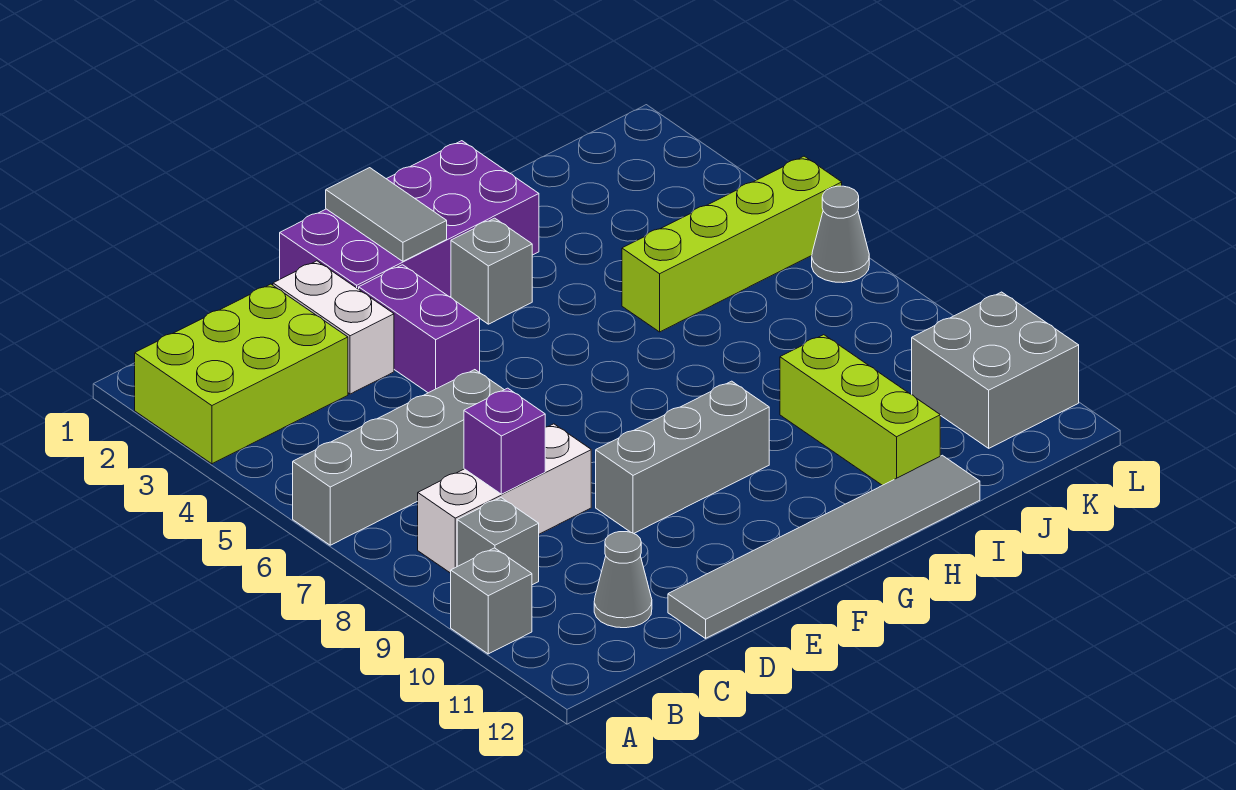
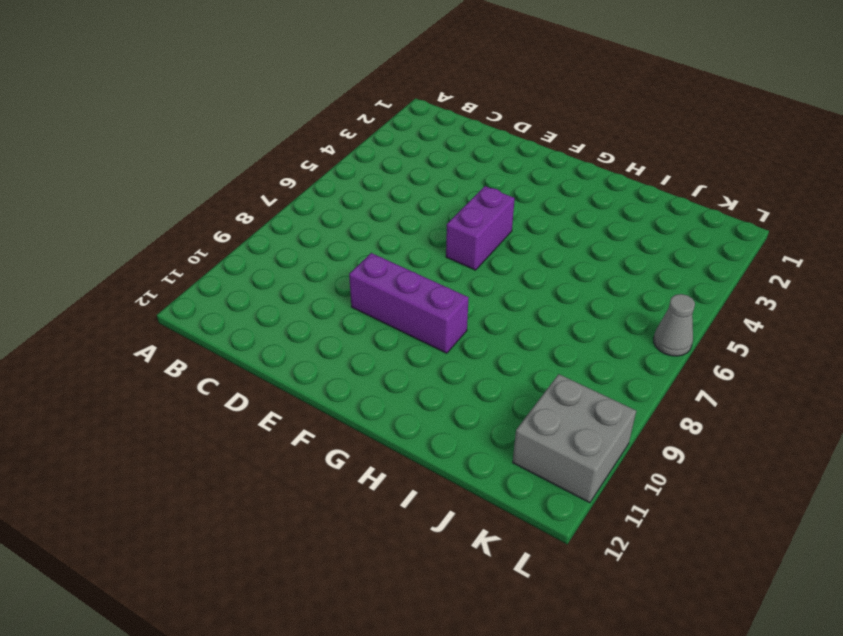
purple 1x3 brick [349,253,469,353] -> grey 1x3 brick [596,381,769,533]
purple 1x2 brick [446,186,515,270] -> purple 1x2 brick moved to [359,265,480,393]
none -> lime 2x3 brick [135,284,348,464]
none -> grey 1x4 brick [293,370,504,545]
none -> grey 1x1 brick [451,548,532,654]

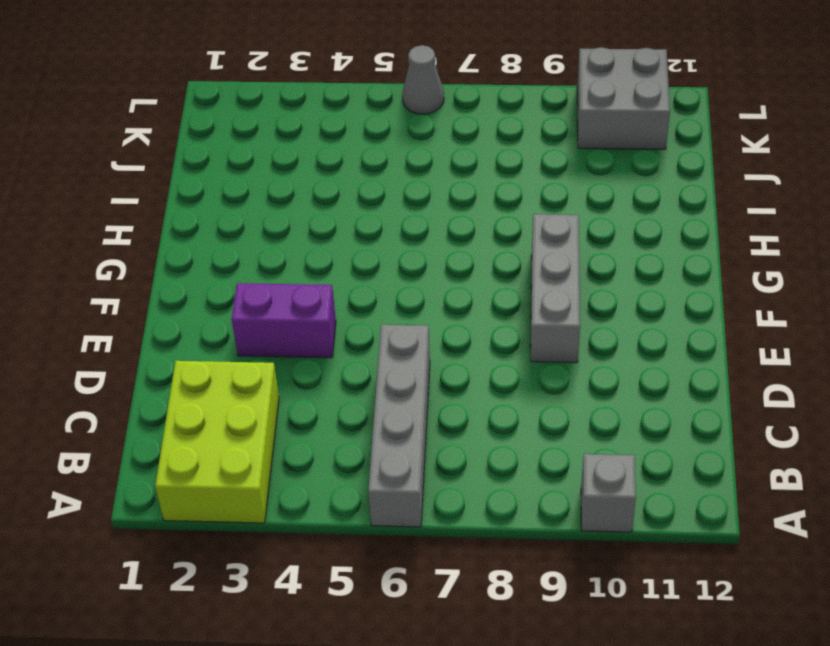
none -> white 1x3 brick [418,424,591,573]
none -> grey 1x1 brick [457,498,539,585]
none -> grey 1x1 cone [594,532,652,628]

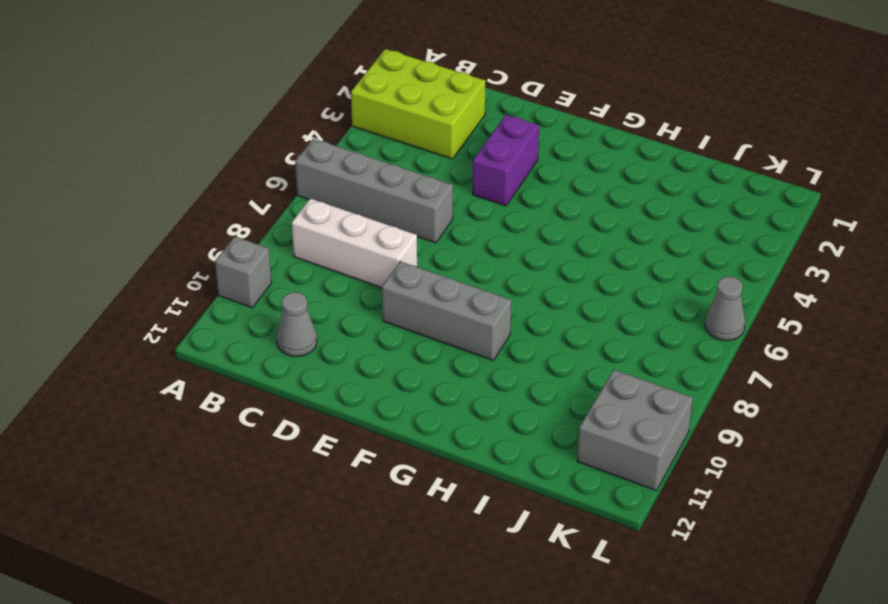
none -> grey 1x1 brick [457,498,539,585]
none -> white 1x2 brick [273,261,394,394]
none -> grey 1x6 tile [668,455,980,638]

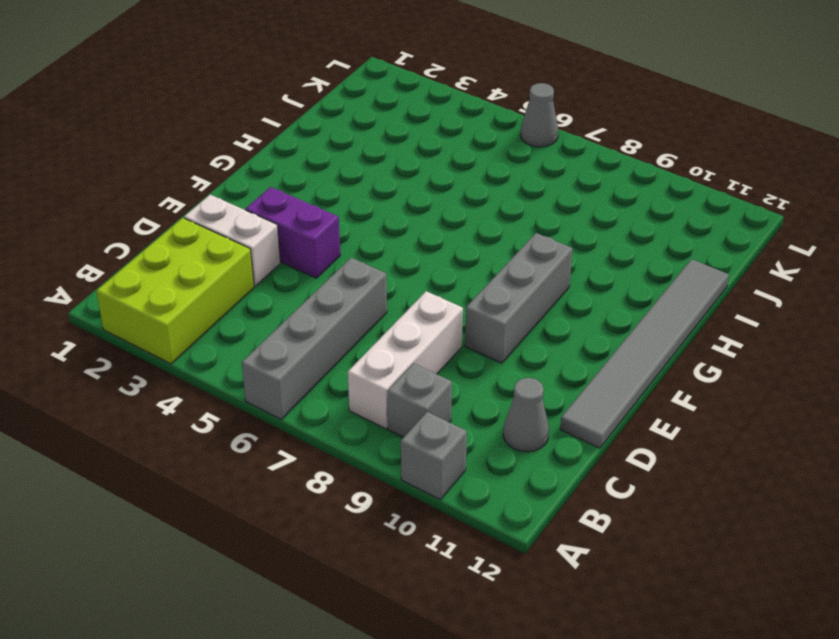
none -> purple 2x4 brick [280,141,539,297]
none -> grey 1x1 brick [451,218,532,324]
none -> lime 1x4 brick [622,156,842,332]

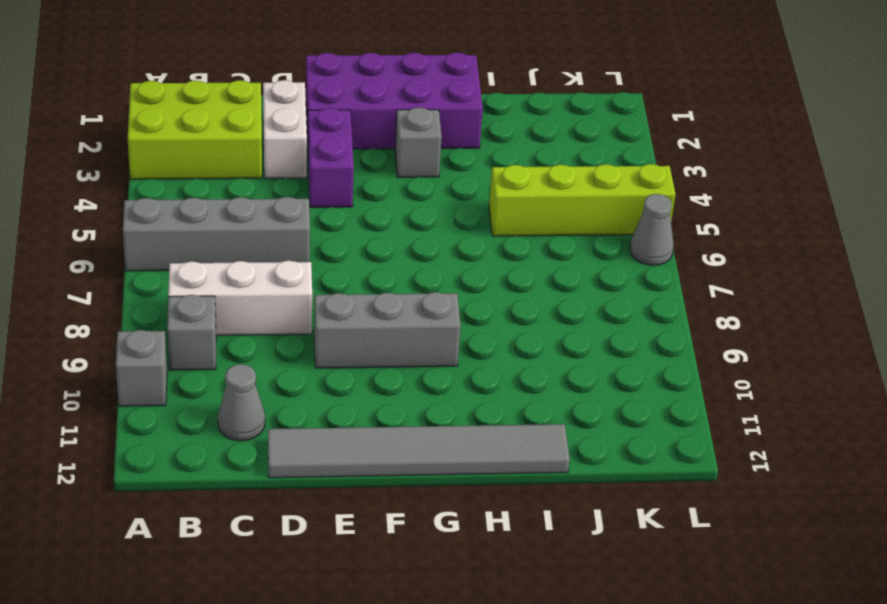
none -> lime 1x3 brick [780,335,940,485]
none -> grey 2x2 brick [912,292,1079,448]
none -> purple 1x1 brick [464,388,545,494]

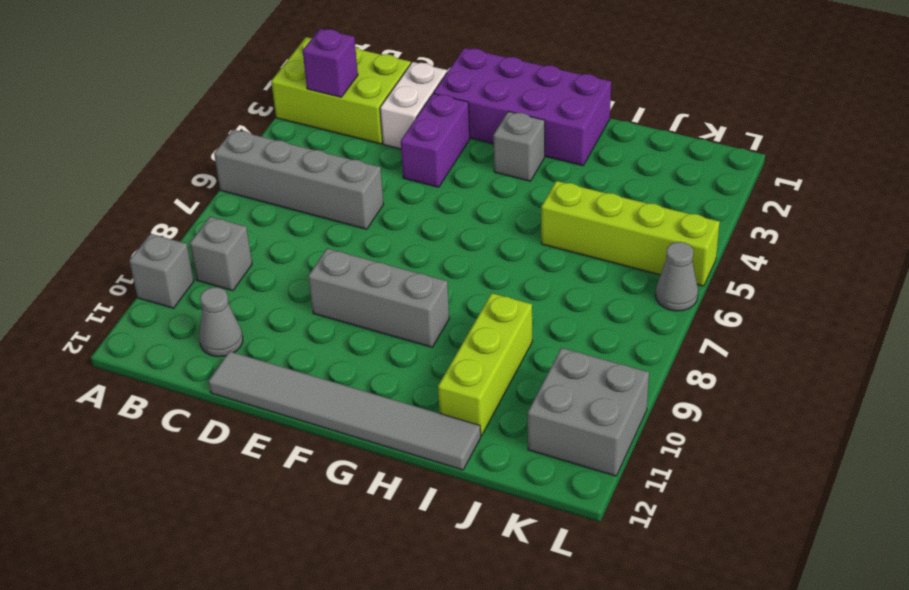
purple 1x1 brick [303,29,358,97] -> purple 1x1 brick moved to [464,388,545,494]
none -> white 1x3 brick [418,424,591,573]
none -> grey 1x2 tile [326,168,447,261]

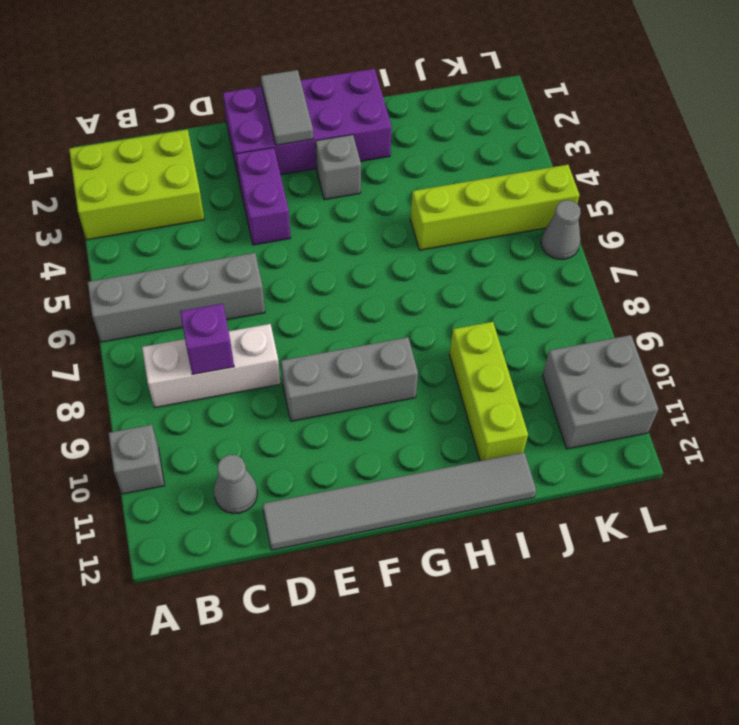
none -> grey 1x1 brick [457,498,539,585]
none -> white 1x2 brick [273,261,394,394]

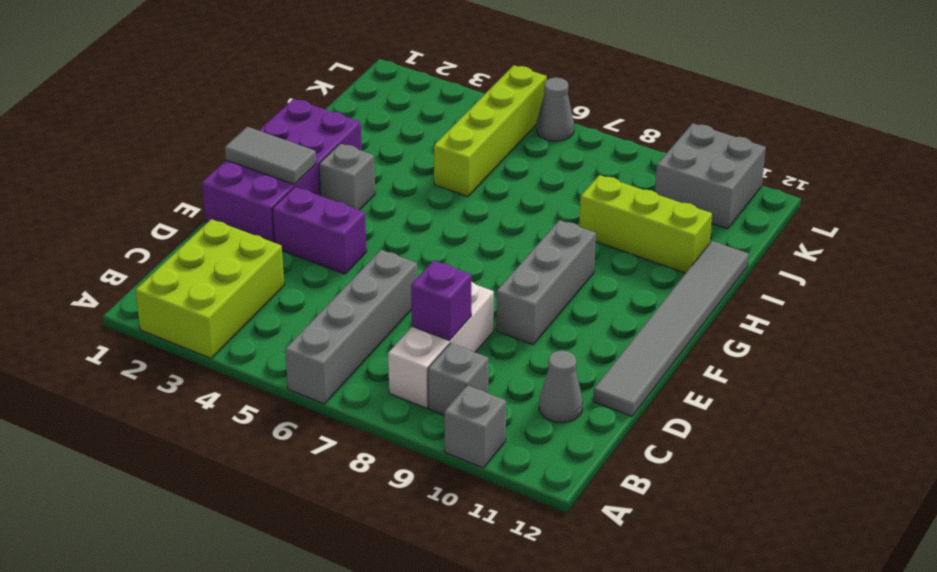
none -> white 1x2 brick [273,261,394,394]

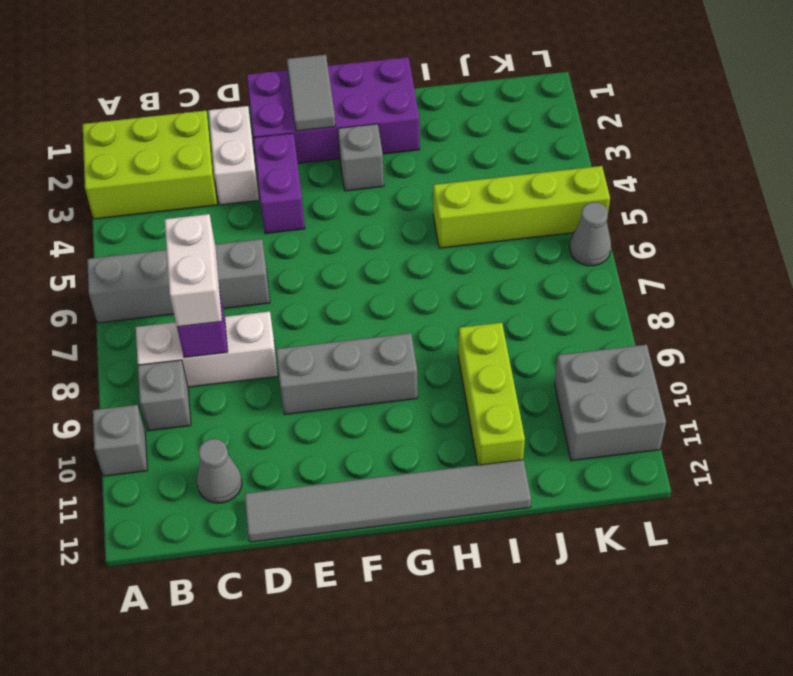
white 1x2 brick [165,214,222,327] -> none

